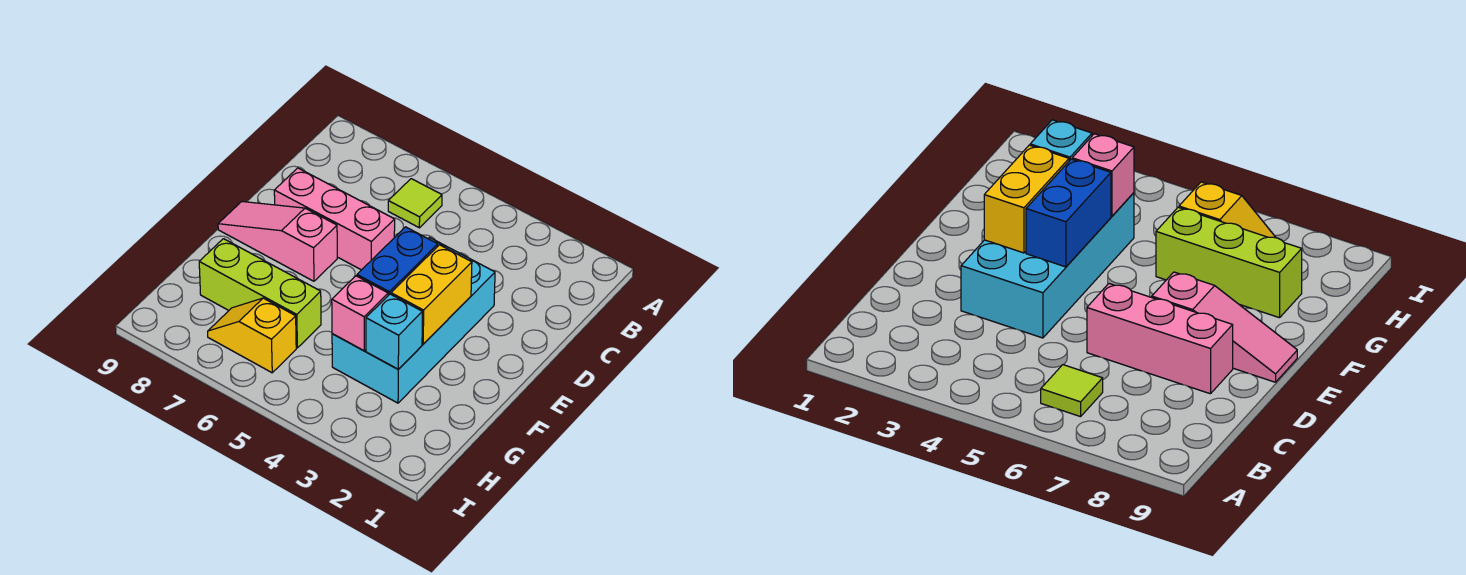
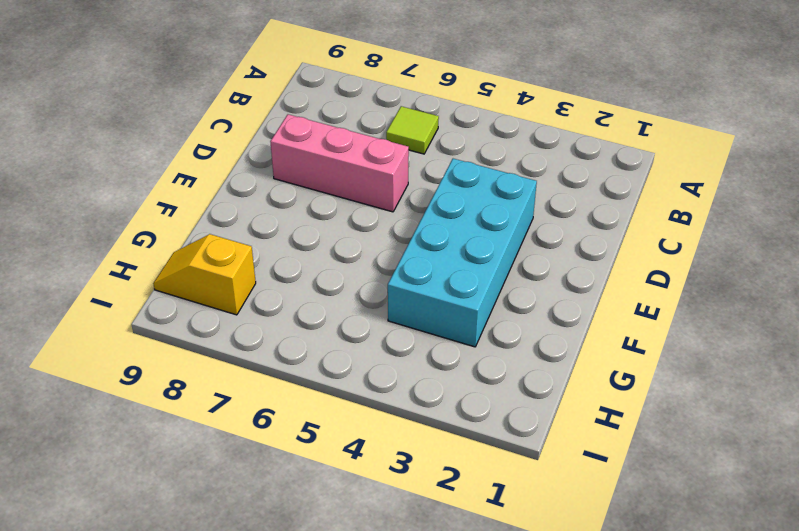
yellow 1x2 slope [153,234,256,315] -> yellow 1x2 slope moved to [208,298,296,373]
none -> pink 1x3 slope [218,202,337,281]
none -> lime 1x3 brick [199,239,321,348]

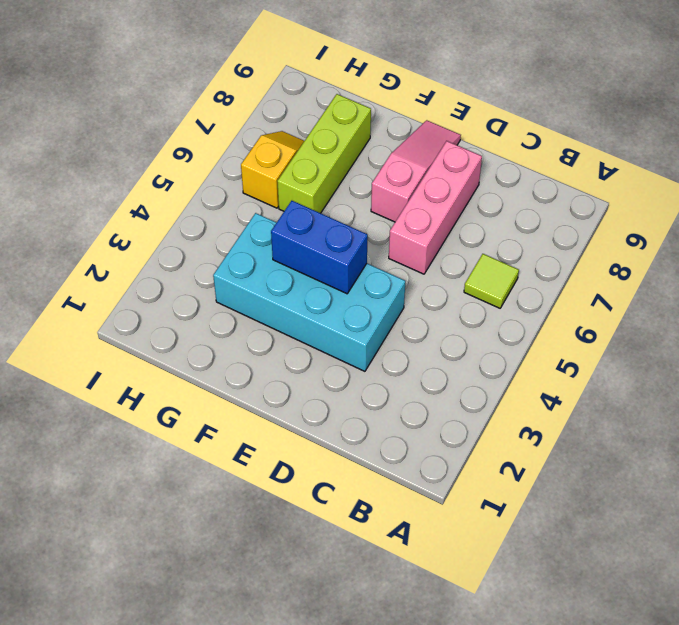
none -> yellow 1x2 brick [391,245,472,344]
none -> cyan 1x1 brick [366,294,422,369]

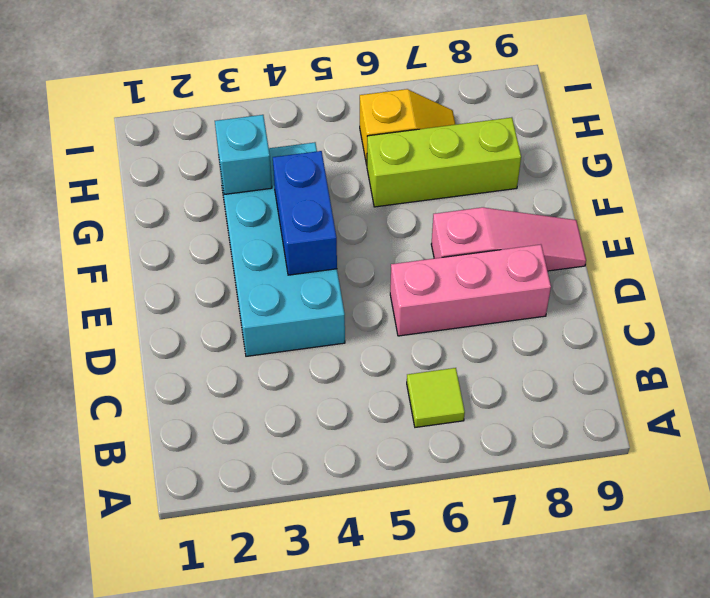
none -> yellow 1x2 brick [391,245,472,344]
none -> pink 1x1 brick [332,276,388,351]

